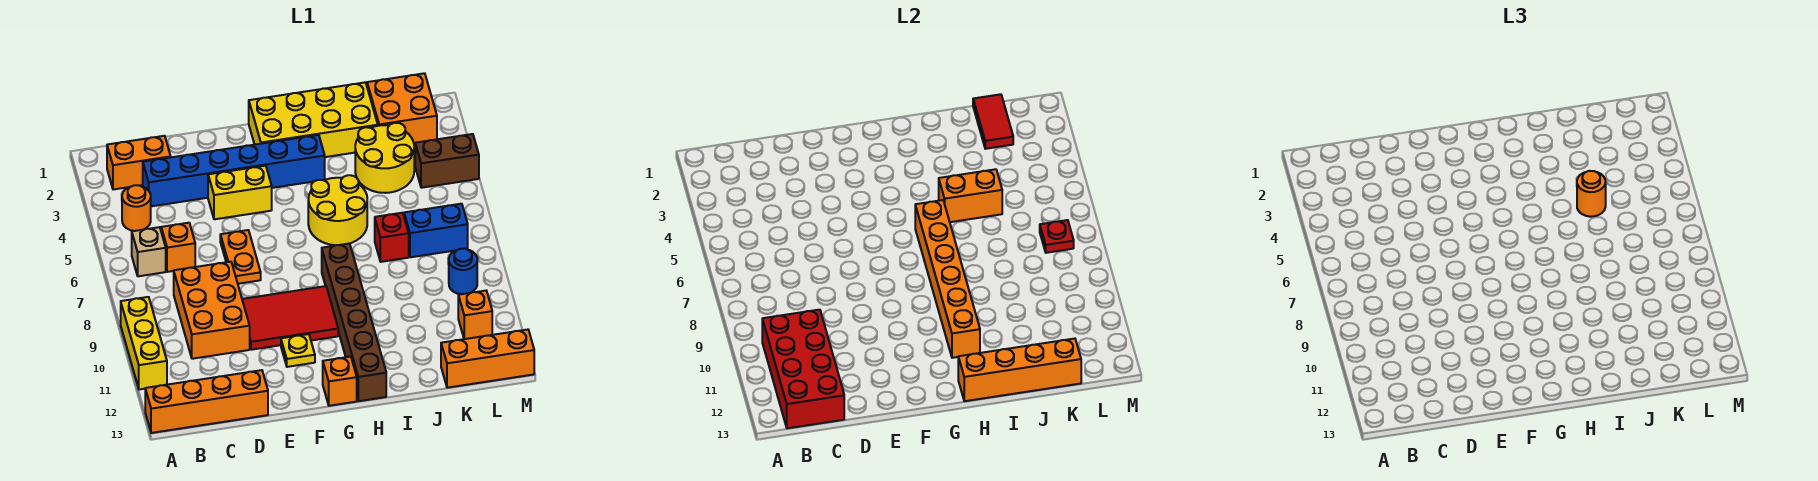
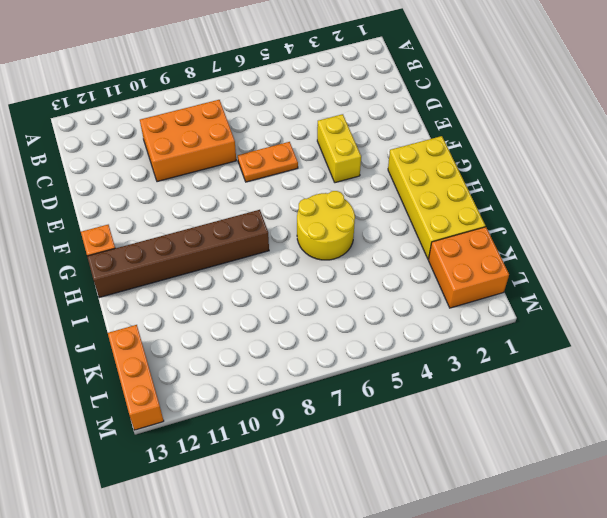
none -> yellow 1x3 brick [121,297,167,389]
none -> orange 1x4 brick [145,370,268,433]
none -> orange 1x2 brick [107,136,171,190]
none -> orange 1x1 round brick [122,185,151,231]

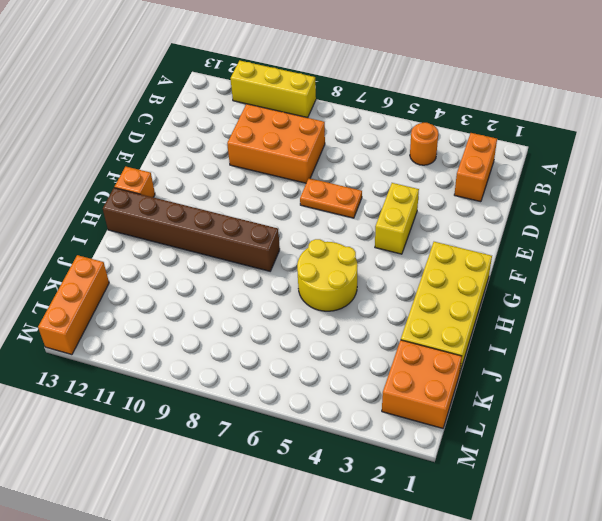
none -> orange 1x4 brick [145,370,268,433]
none -> tan 1x1 brick [132,227,166,276]
none -> blue 1x6 brick [143,135,325,206]
none -> orange 1x1 brick [161,223,195,272]

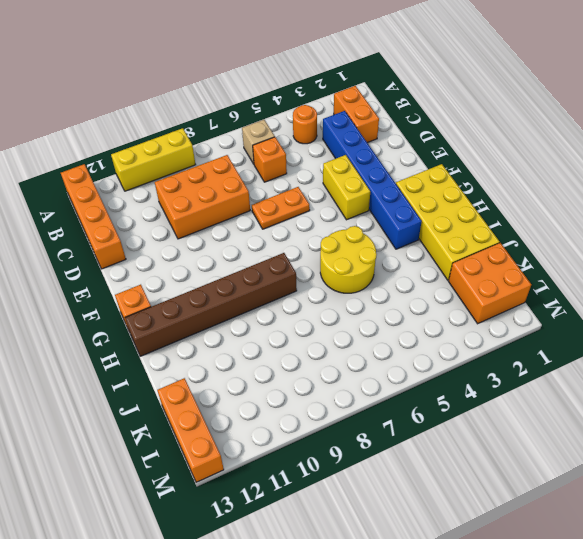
none -> red 2x3 tile [242,286,338,350]
none -> yellow 1x1 plate [281,334,315,367]
none -> yellow 2x2 round brick [355,123,414,193]
none -> red 1x1 brick [375,213,409,262]

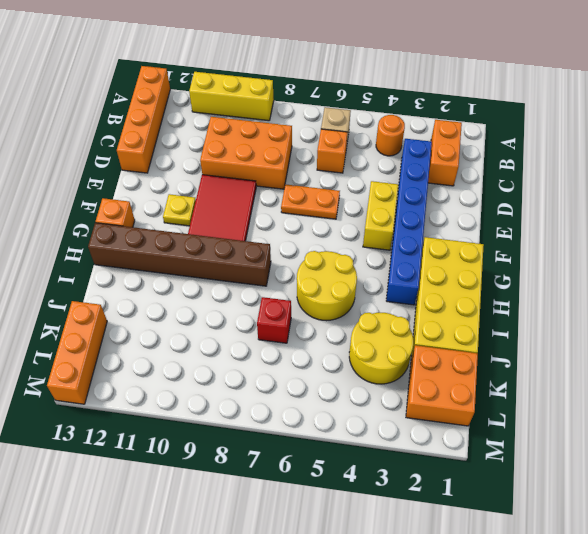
none -> blue 1x2 brick [404,204,468,257]
none -> brown 1x2 brick [415,134,479,188]
none -> blue 1x1 round brick [449,249,477,294]
none -> orange 1x1 brick [458,291,492,339]

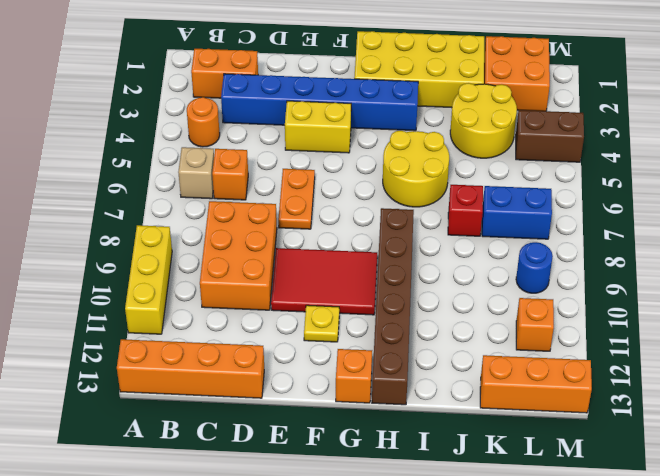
none -> red 2x4 brick [762,310,844,428]
none -> orange 1x6 brick [915,200,980,358]
none -> orange 1x4 brick [958,339,1081,401]
none -> orange 1x2 brick [939,169,1002,222]

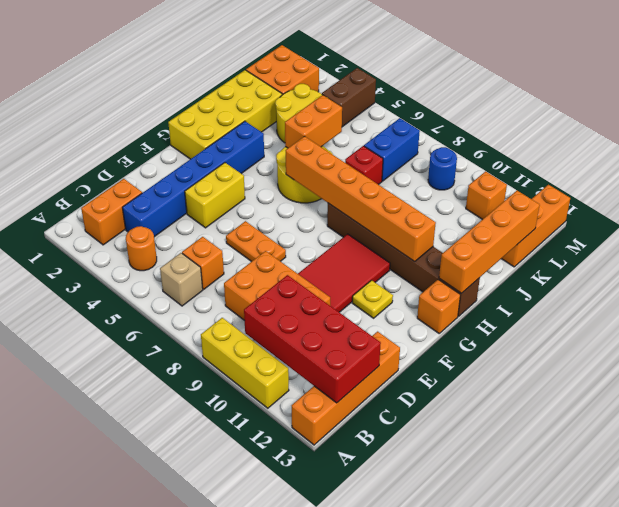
none -> red 1x2 tile [973,94,1013,149]
none -> red 1x1 plate [1040,220,1074,253]
none -> orange 1x1 round brick [1577,171,1606,217]

